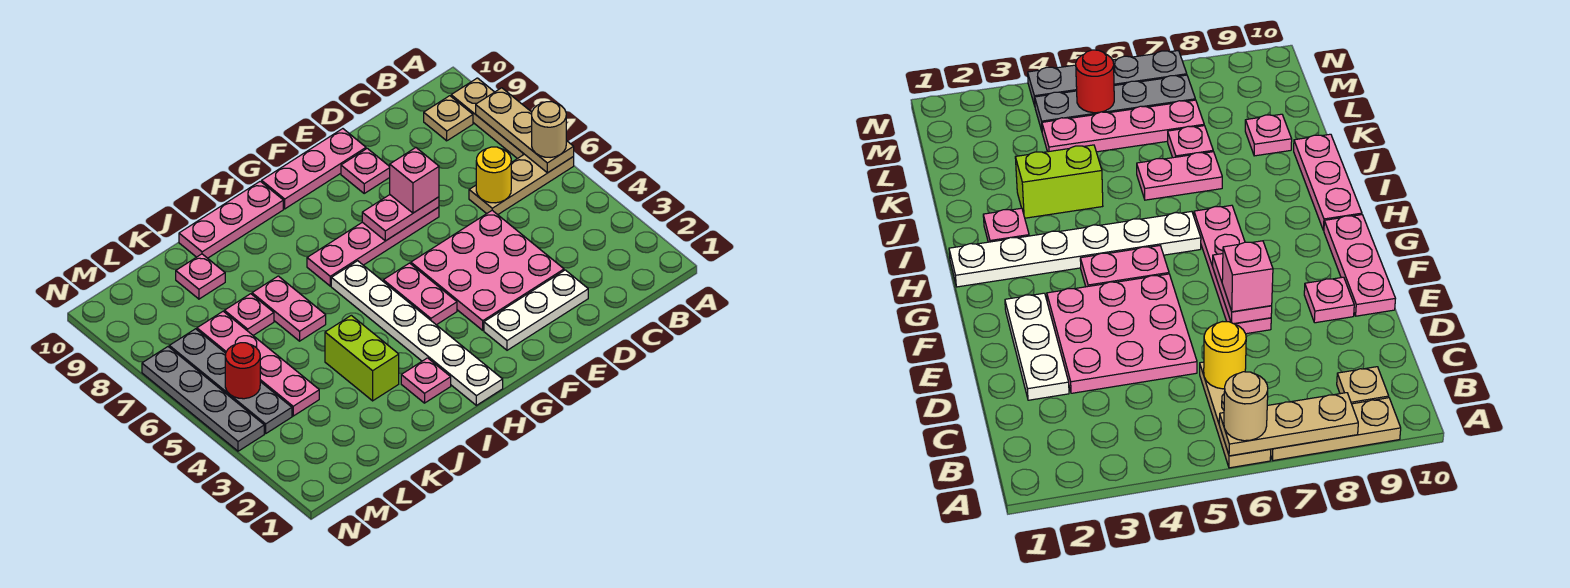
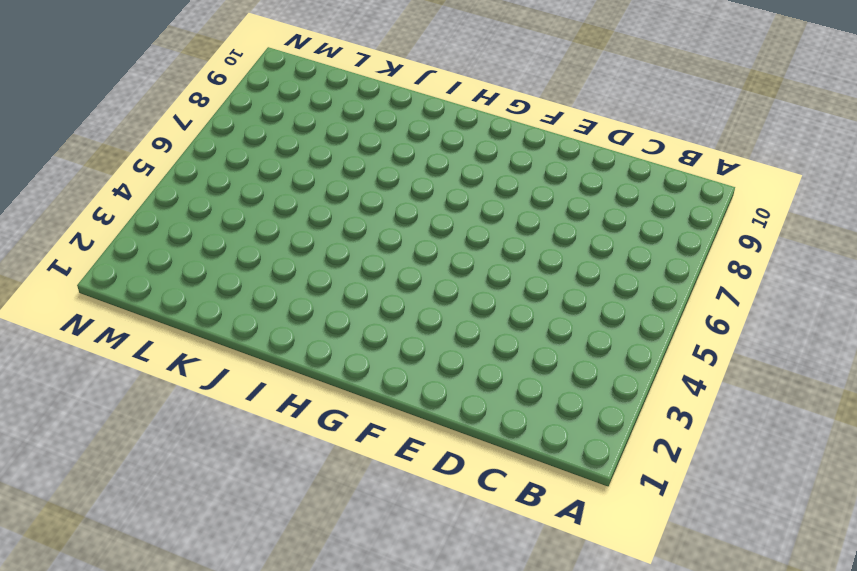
none -> tan 1x3 plate [469,154,574,215]
none -> tan 1x3 plate [451,78,524,159]
none -> tan 1x1 plate [424,96,473,141]

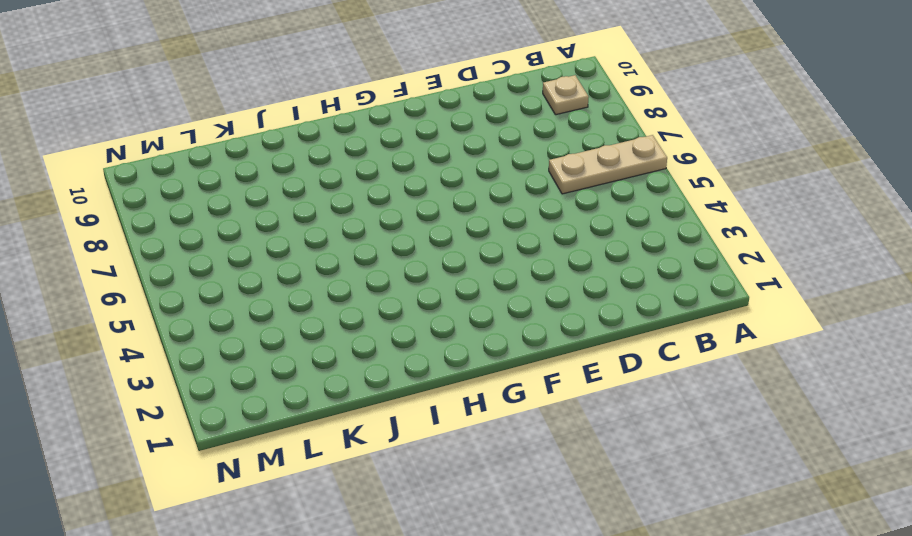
none -> tan 1x3 plate [451,78,524,159]
none -> white 1x3 plate [484,270,588,350]
none -> pink 3x3 plate [411,210,564,330]

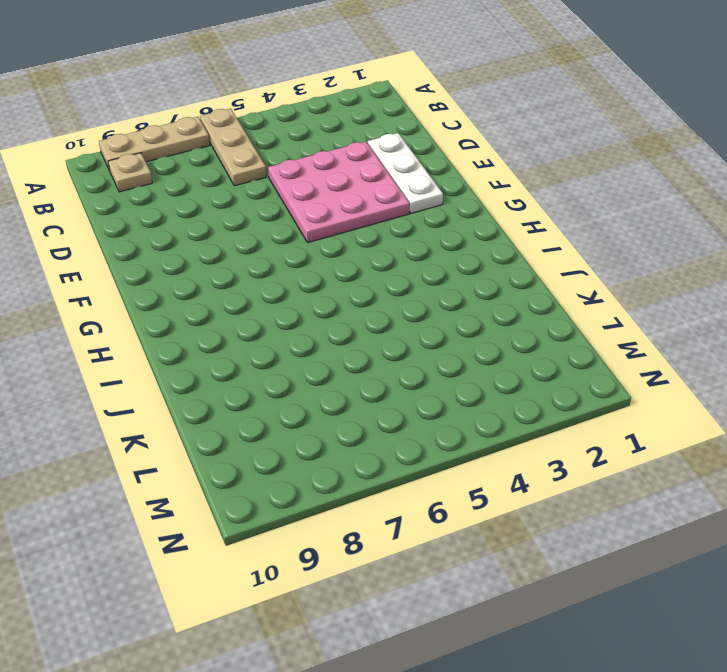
none -> pink 1x4 plate [307,207,439,286]
none -> pink 1x1 plate [341,148,390,193]
none -> pink 1x3 plate [262,129,366,209]

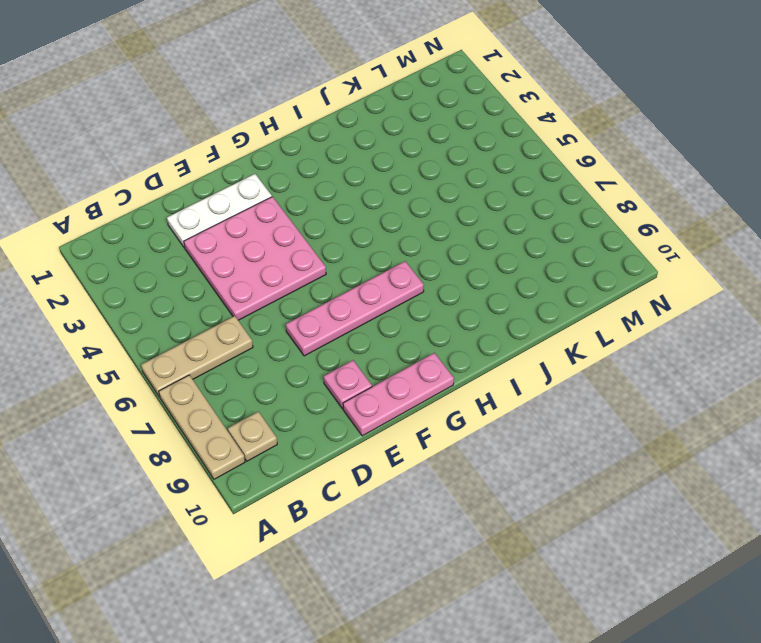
none -> pink 1x2 plate [383,263,457,325]
none -> white 1x6 plate [331,261,503,405]
none -> pink 1x3 plate [179,181,283,258]

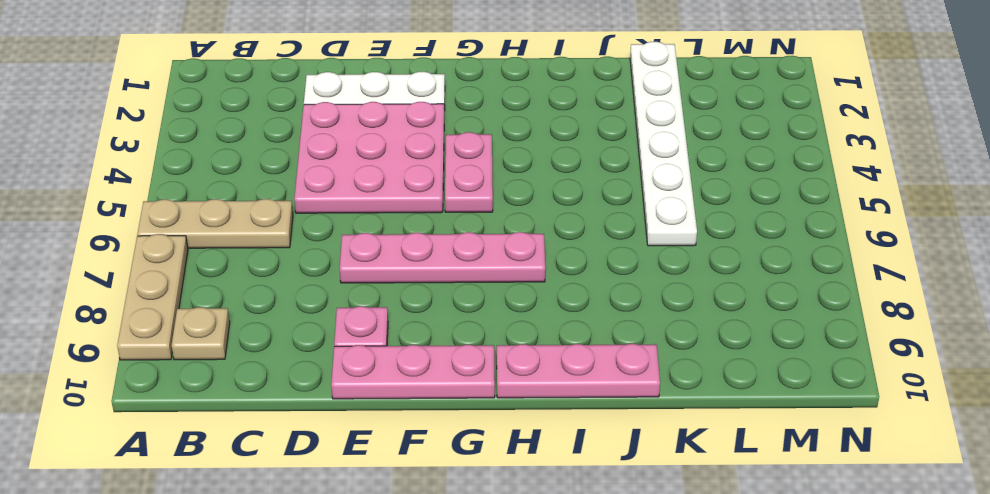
white 1x6 plate [630,42,697,246] -> white 1x6 plate moved to [331,261,503,405]
none -> pink 1x1 plate [401,358,451,403]
none -> lime 1x2 brick [325,315,399,401]
none -> pink 1x2 plate [252,276,326,341]

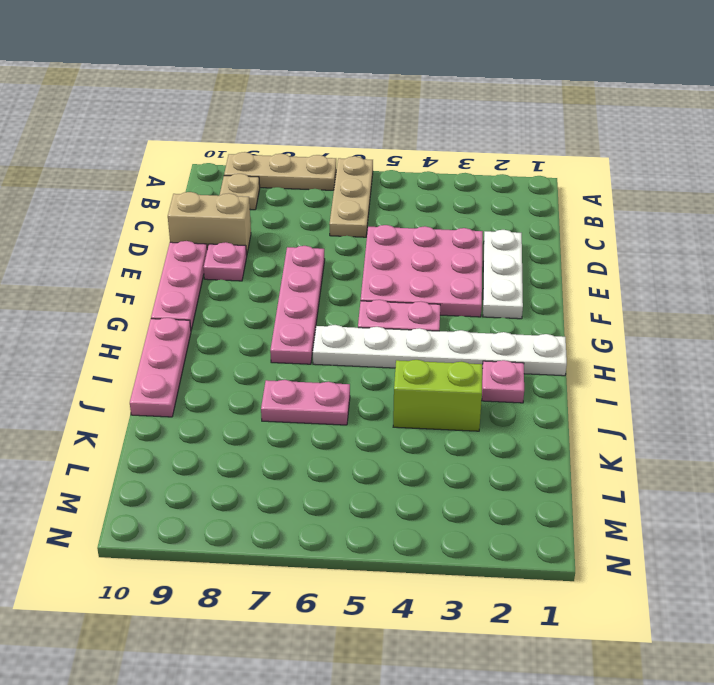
tan 1x2 brick [168,192,251,255] -> none
none -> pink 1x1 plate [224,294,274,335]
none -> pink 1x1 plate [176,254,225,299]
none -> pink 1x4 plate [197,311,319,416]

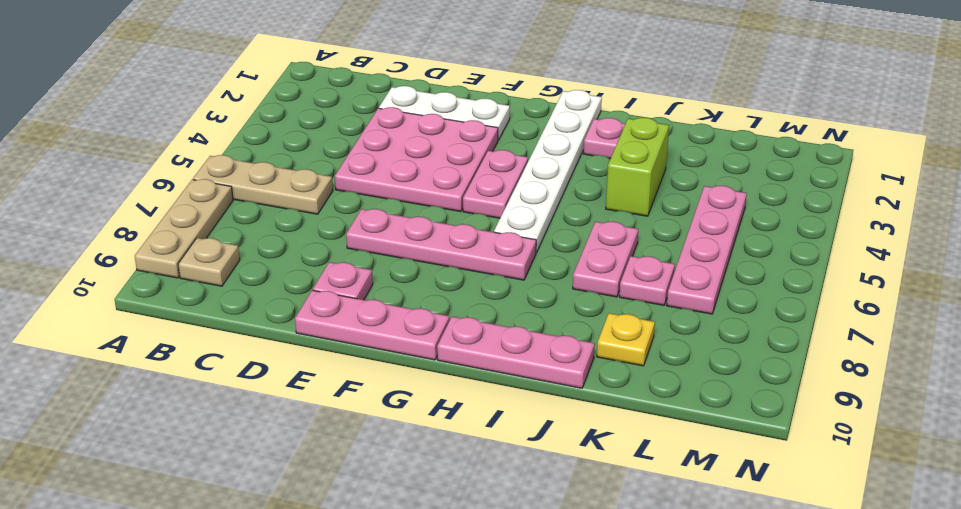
yellow 1x1 plate [597,313,655,366] -> pink 1x1 plate [176,254,225,299]
none -> grey 1x4 plate [169,329,292,434]
none -> grey 1x4 plate [142,347,264,451]
none -> tan 1x3 plate [476,88,574,173]

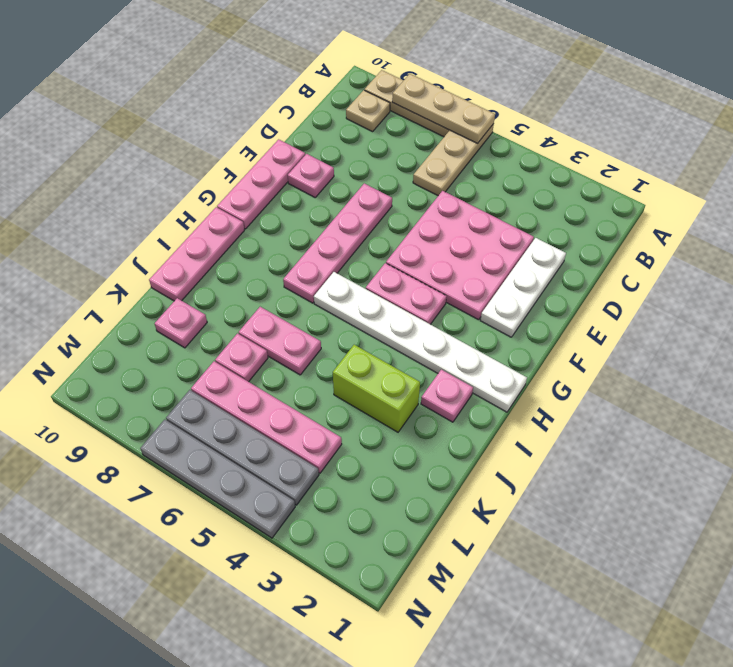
none -> yellow 1x1 round brick [476,147,511,203]
none -> pink 1x2 plate [362,195,439,241]
none -> red 1x1 round brick [225,343,260,399]

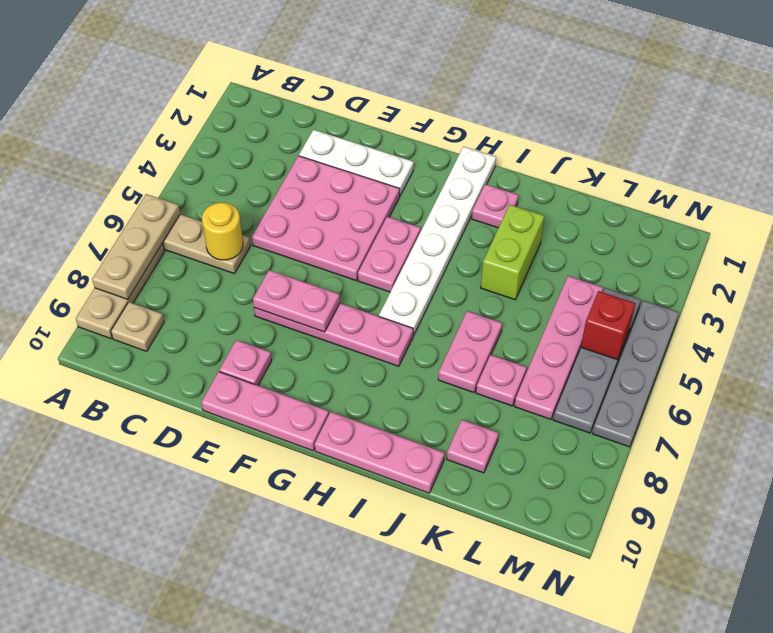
red 1x1 brick [581,291,635,360] -> red 1x1 round brick [225,343,260,399]
none -> tan 1x1 round brick [532,102,566,158]
none -> pink 1x1 brick [390,148,439,213]

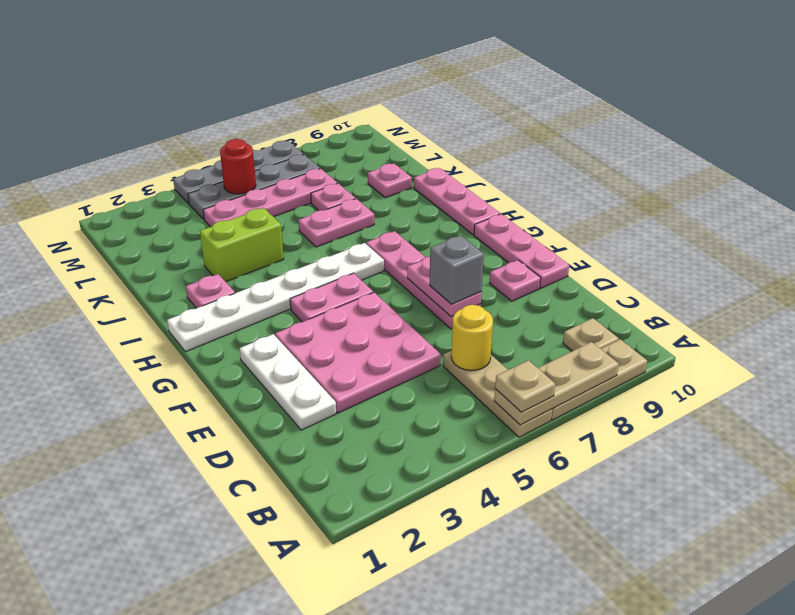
tan 1x1 plate [495,360,555,412] -> tan 1x1 round brick [532,102,566,158]
grey 1x1 brick [430,236,484,304] -> pink 1x1 brick [390,148,439,213]

